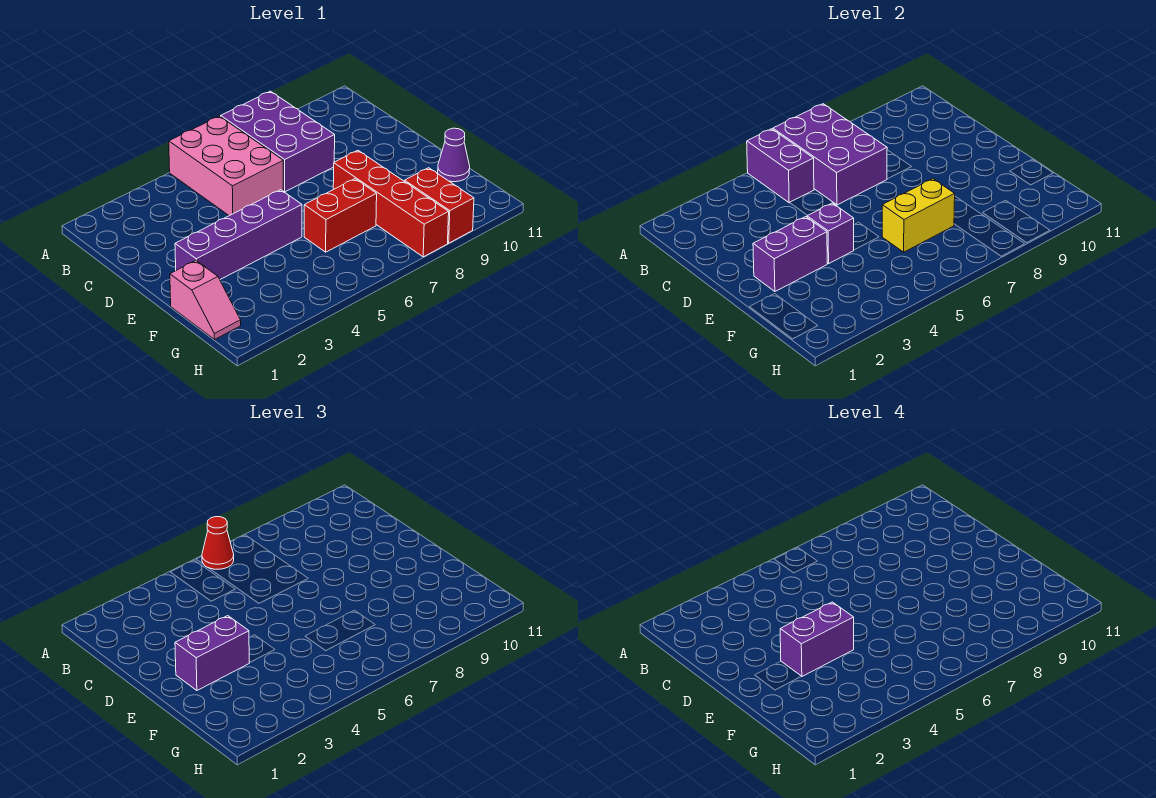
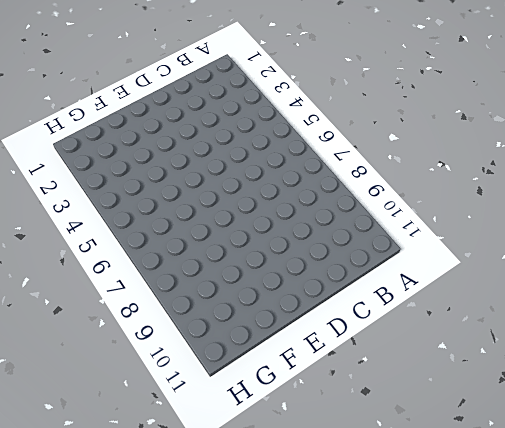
none -> pink 2x3 brick [169,116,283,216]
none -> purple 2x3 brick [221,91,335,192]
none -> purple 1x4 brick [175,190,302,279]

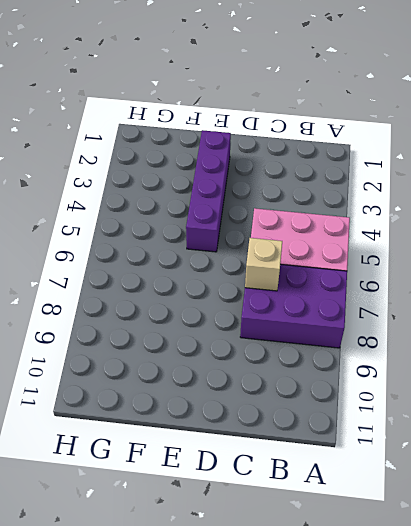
tan 1x1 brick [245,238,282,291] -> purple 2x3 brick [773,104,887,205]
none -> red 1x4 brick [333,150,449,257]
none -> pink 1x2 slope [170,261,241,339]
none -> red 1x2 brick [304,179,377,252]

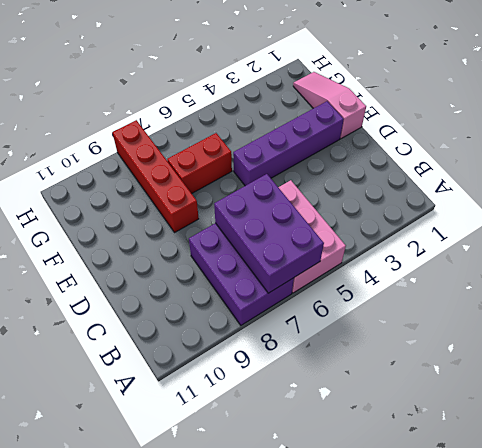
pink 1x3 slope [293,72,366,139] -> pink 1x2 slope [170,261,241,339]
none -> purple 1x1 cone [438,128,470,182]
none -> red 1x2 brick [405,168,474,243]
none -> purple 1x2 brick [747,129,814,203]

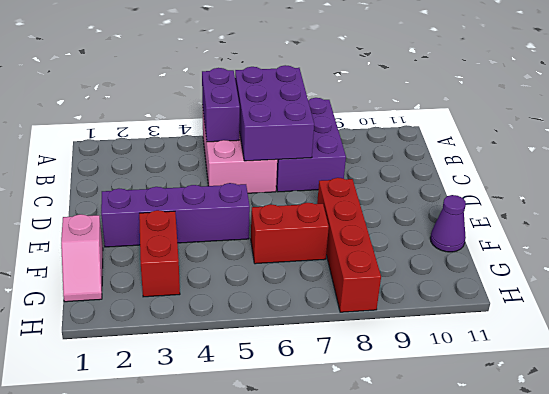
red 1x2 brick [139,210,180,297] -> red 1x2 brick moved to [405,168,474,243]
none -> purple 1x2 brick [753,217,827,291]
none -> purple 1x1 brick [807,203,854,264]
none -> yellow 1x2 brick [882,179,955,252]

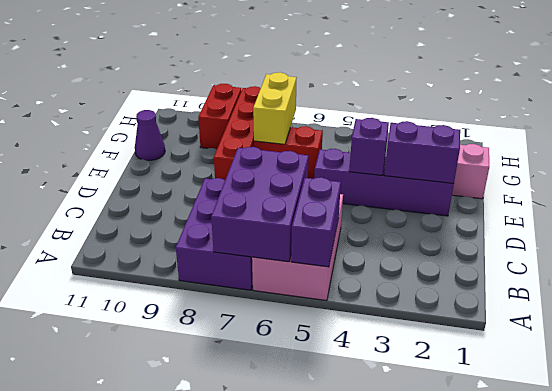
yellow 1x2 brick [253,72,297,144] -> yellow 1x2 brick turned to [882,179,955,252]
none -> red 1x1 cone [202,517,234,569]
none -> purple 1x2 brick [175,616,250,690]
none -> purple 1x2 brick [780,602,854,676]

